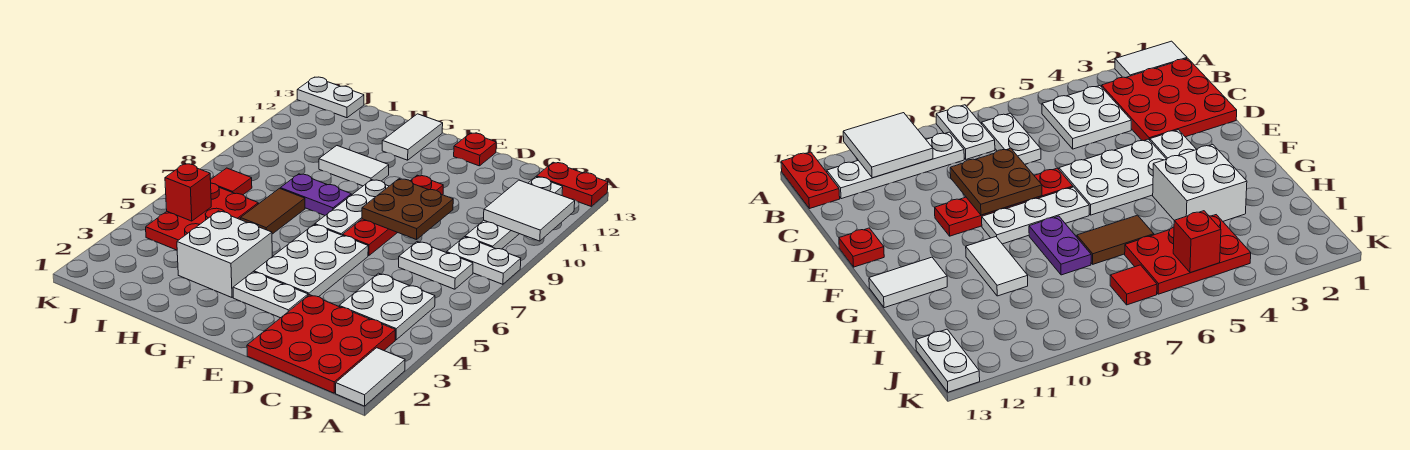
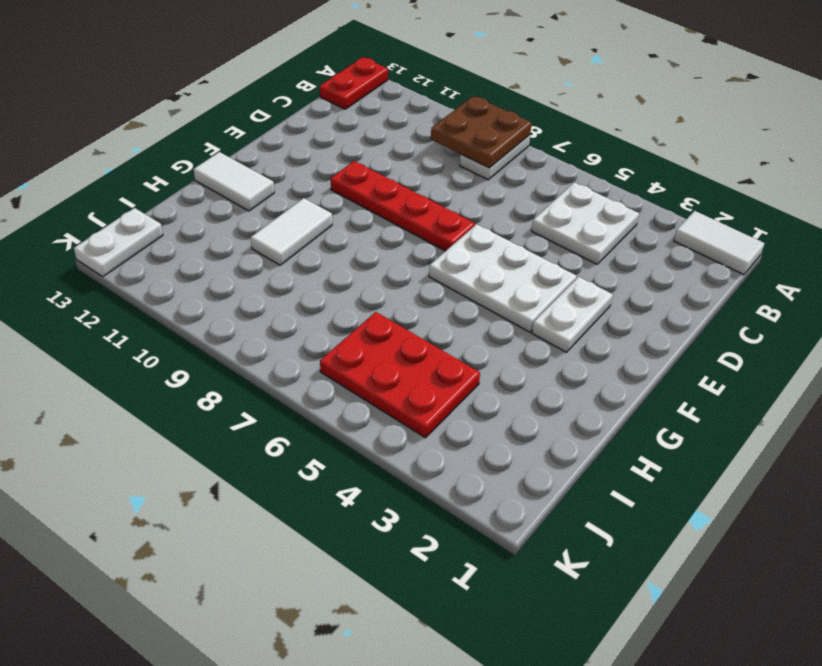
brown 2x2 plate [431,96,532,168] -> brown 2x2 plate moved to [362,179,453,240]
none -> red 3x3 plate [247,295,395,393]
none -> white 1x2 plate [399,242,473,289]
none -> white 1x4 plate [465,177,563,249]

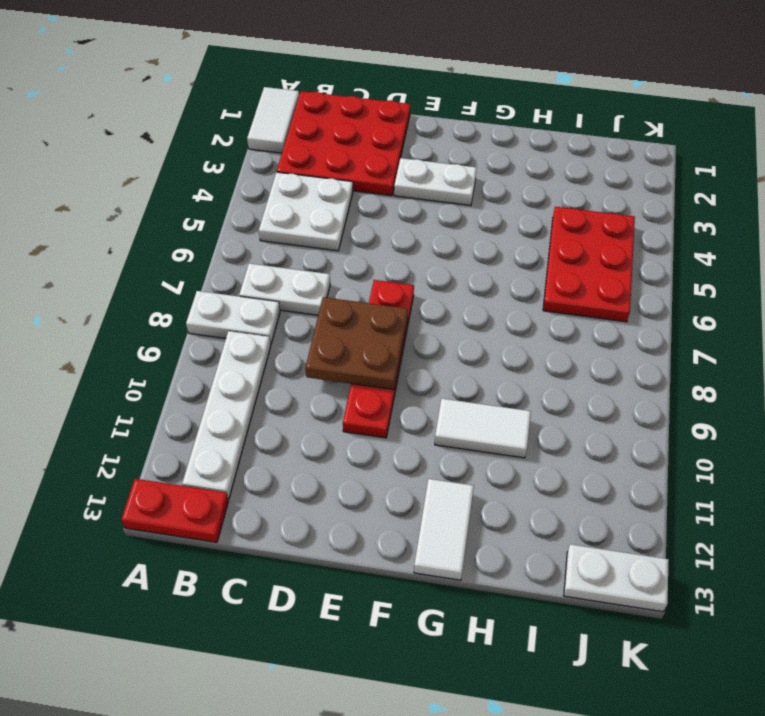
none -> white 2x3 plate [254,225,368,297]
none -> red 1x1 plate [454,133,496,166]
none -> white 1x3 plate [315,180,389,235]

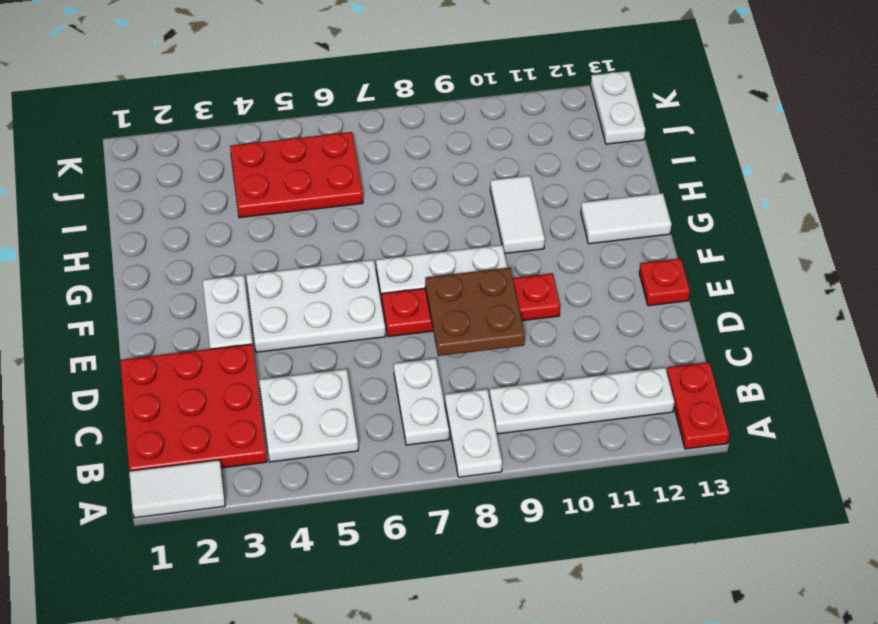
none -> white 2x2 brick [177,211,272,297]
none -> purple 1x2 plate [280,174,351,215]
none -> brown 1x2 tile [240,188,305,234]

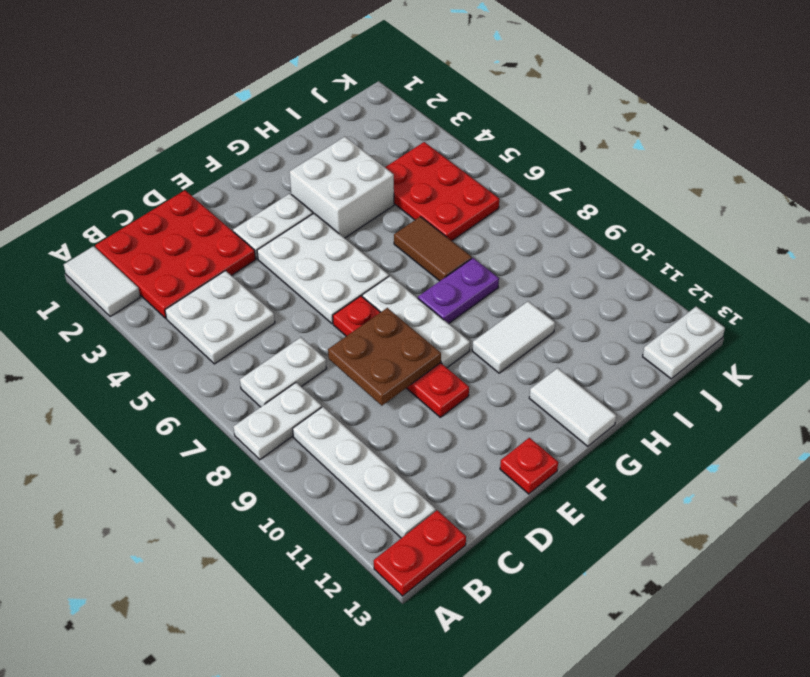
none -> red 1x1 tile [211,168,252,195]
none -> white 2x2 tile [484,180,575,241]
none -> red 1x1 brick [165,164,211,221]

